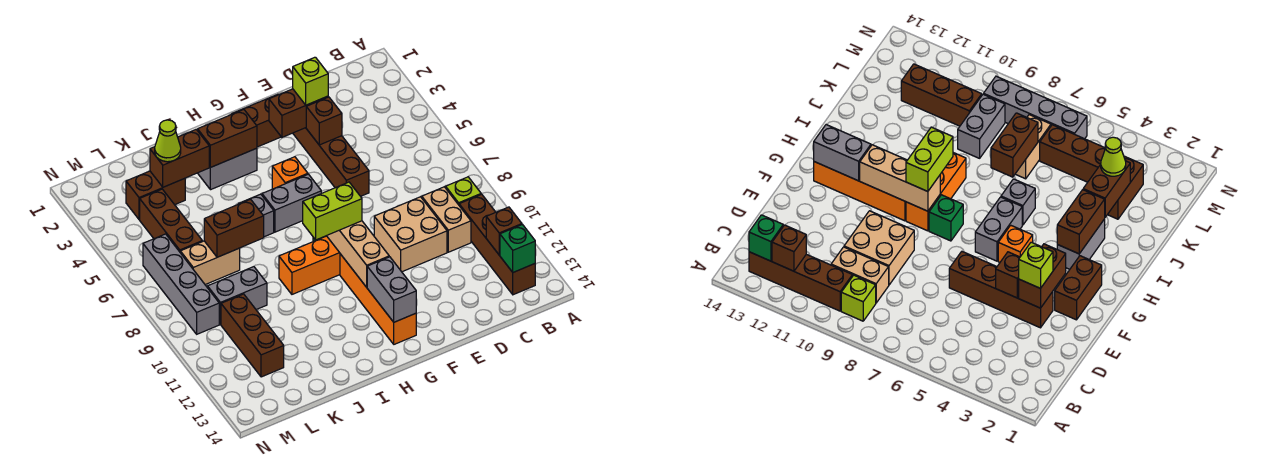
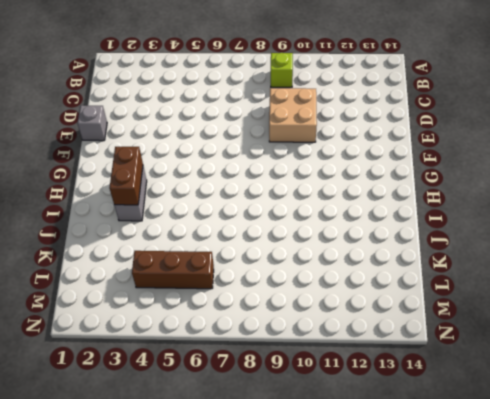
grey 1x1 brick [78,105,107,141] -> grey 1x1 brick moved to [239,194,274,237]
none -> brown 1x4 brick [459,194,535,295]
none -> tan 1x2 brick [422,187,471,252]
none -> brown 1x4 brick [293,128,369,196]
none -> brown 1x2 brick [232,94,281,147]

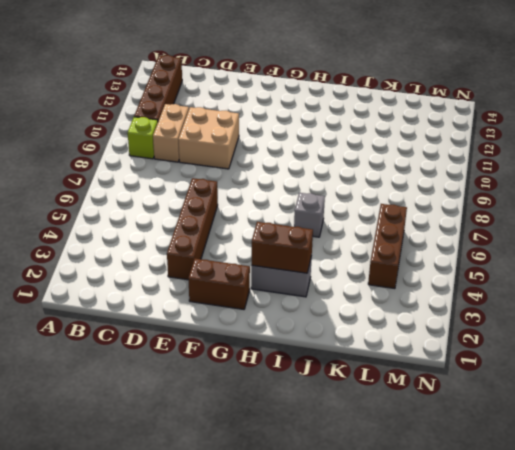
none -> orange 1x1 brick [272,157,308,189]
none -> grey 1x2 brick [262,174,321,232]
none -> green 1x1 brick [929,195,963,241]
none -> orange 1x3 brick [279,236,340,294]

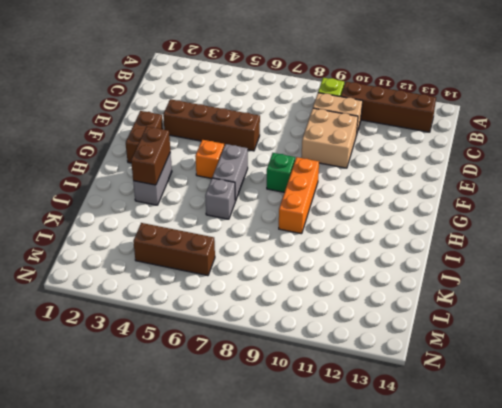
none -> orange 1x4 brick [340,254,416,344]
none -> brown 1x2 brick [126,171,185,220]
none -> tan 1x2 brick [180,241,240,285]
none -> grey 1x2 brick [208,267,267,324]

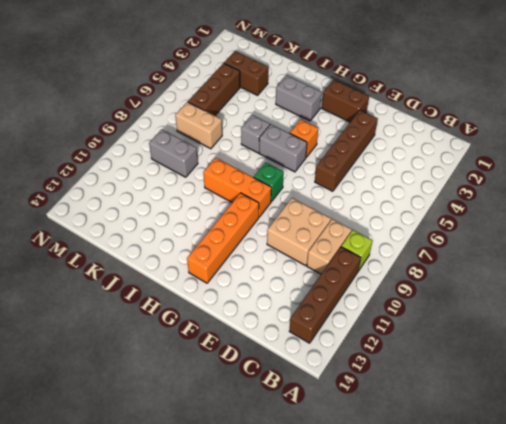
none -> brown 1x3 brick [221,294,284,377]
none -> grey 1x4 brick [143,234,219,334]
none -> brown 1x1 brick [486,207,522,255]
none -> green 1x1 brick [500,225,535,272]

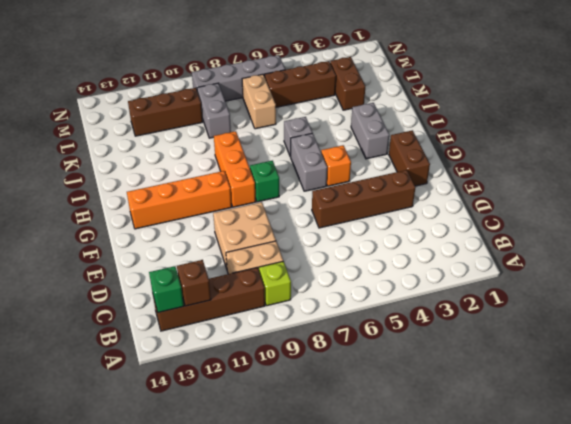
none -> brown 1x2 brick [269,89,328,137]
none -> brown 1x1 brick [306,97,342,145]
none -> tan 1x3 brick [327,221,389,287]
none -> grey 1x2 brick [367,257,416,322]

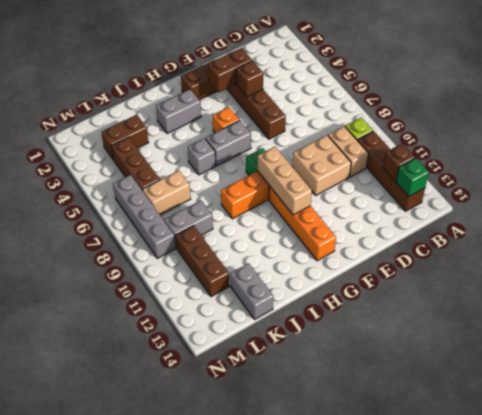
grey 1x2 brick [230,263,273,319] -> grey 1x2 brick moved to [367,257,416,322]
none -> brown 1x2 brick [198,109,257,167]
none -> brown 1x2 brick [150,130,209,187]
none -> brown 1x2 brick [204,199,264,257]
none -> lime 1x1 brick [293,57,328,105]

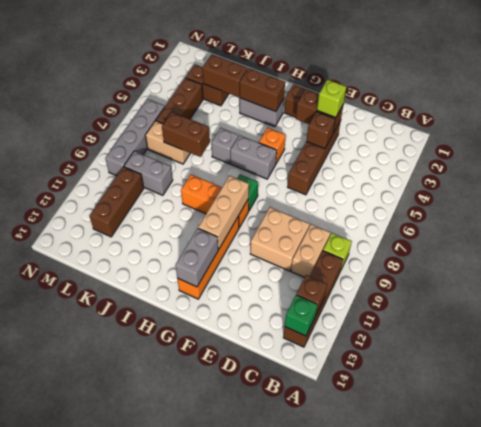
none -> lime 1x2 brick [303,182,362,240]
none -> lime 1x1 cone [155,120,181,162]

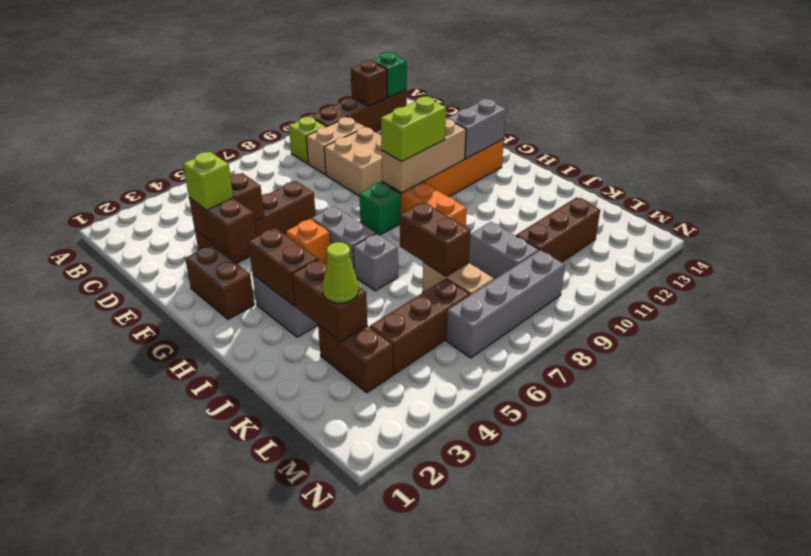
lime 1x2 brick [381,97,446,161] -> lime 1x2 brick turned to [303,182,362,240]

